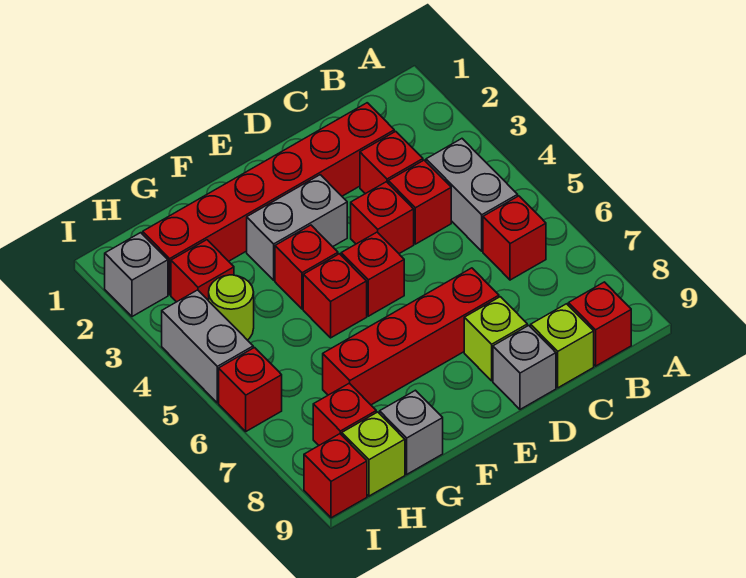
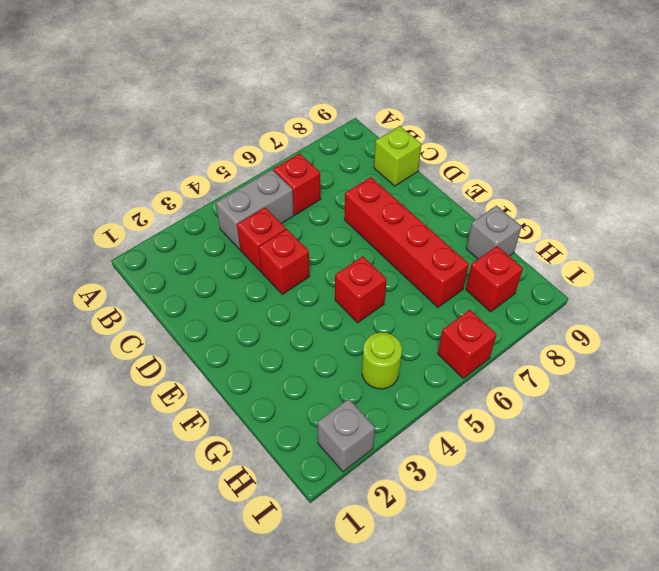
none -> red 1x1 brick [568,282,631,366]
none -> red 1x6 brick [143,103,394,295]
none -> red 1x1 brick [360,131,423,194]

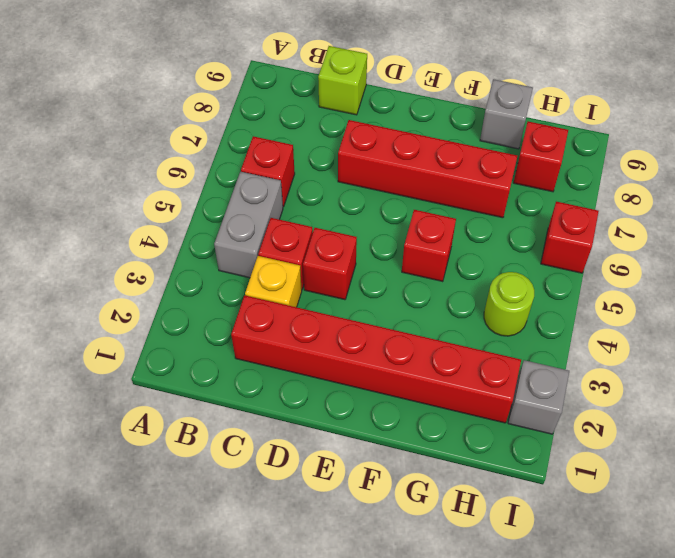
yellow 1x1 brick [245,256,302,307] -> red 1x1 brick [360,131,423,194]
none -> red 1x1 brick [568,282,631,366]
none -> lime 1x1 brick [464,297,527,381]
none -> grey 1x1 brick [493,325,556,409]

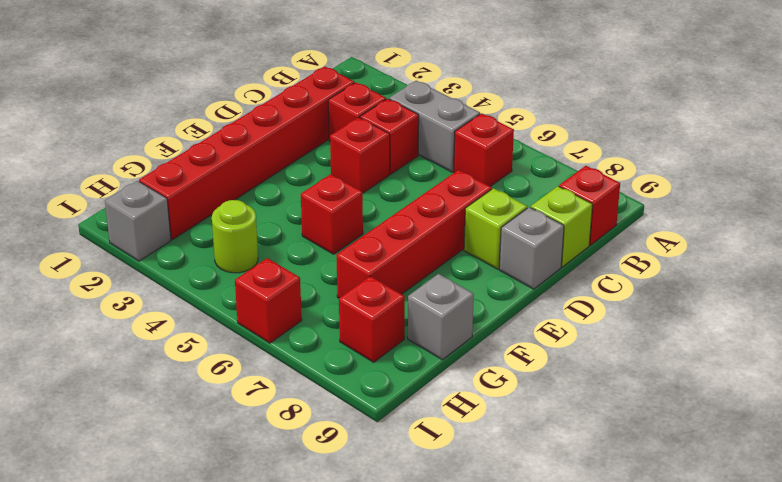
none -> grey 1x2 brick [247,175,347,280]
none -> red 1x1 brick [341,232,404,316]
none -> red 1x1 brick [275,225,338,309]

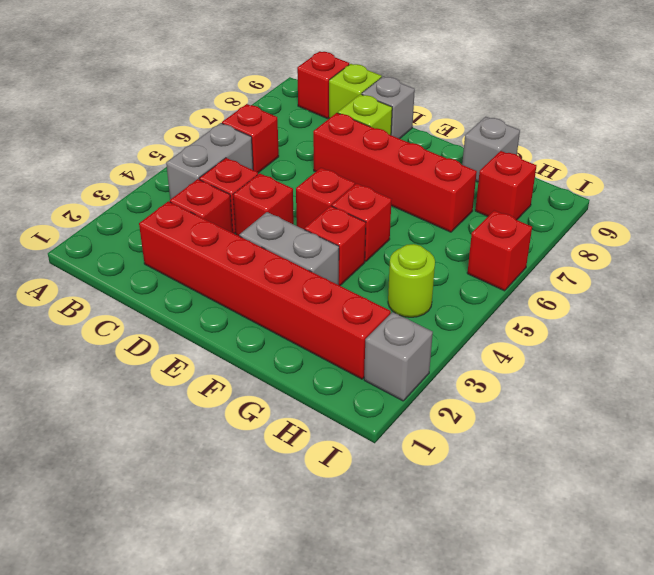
none -> red 1x1 brick [171,240,234,302]
none -> lime 1x1 brick [342,412,405,496]
none -> grey 1x2 brick [162,290,253,403]

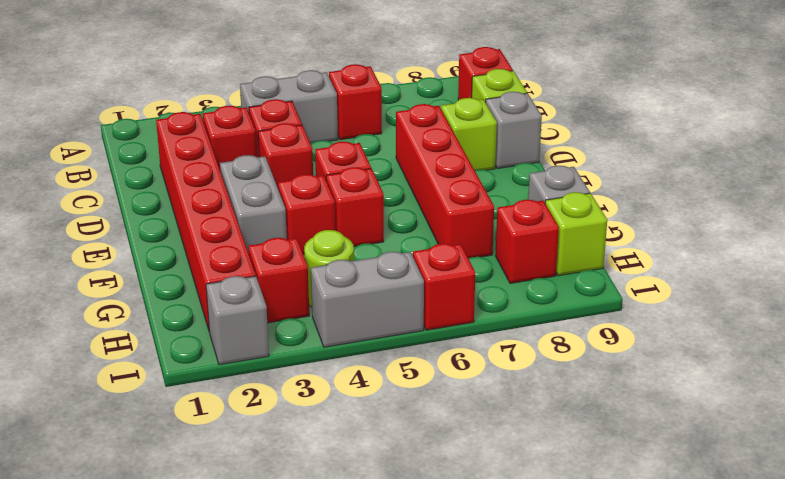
none -> red 1x1 brick [304,434,367,518]

